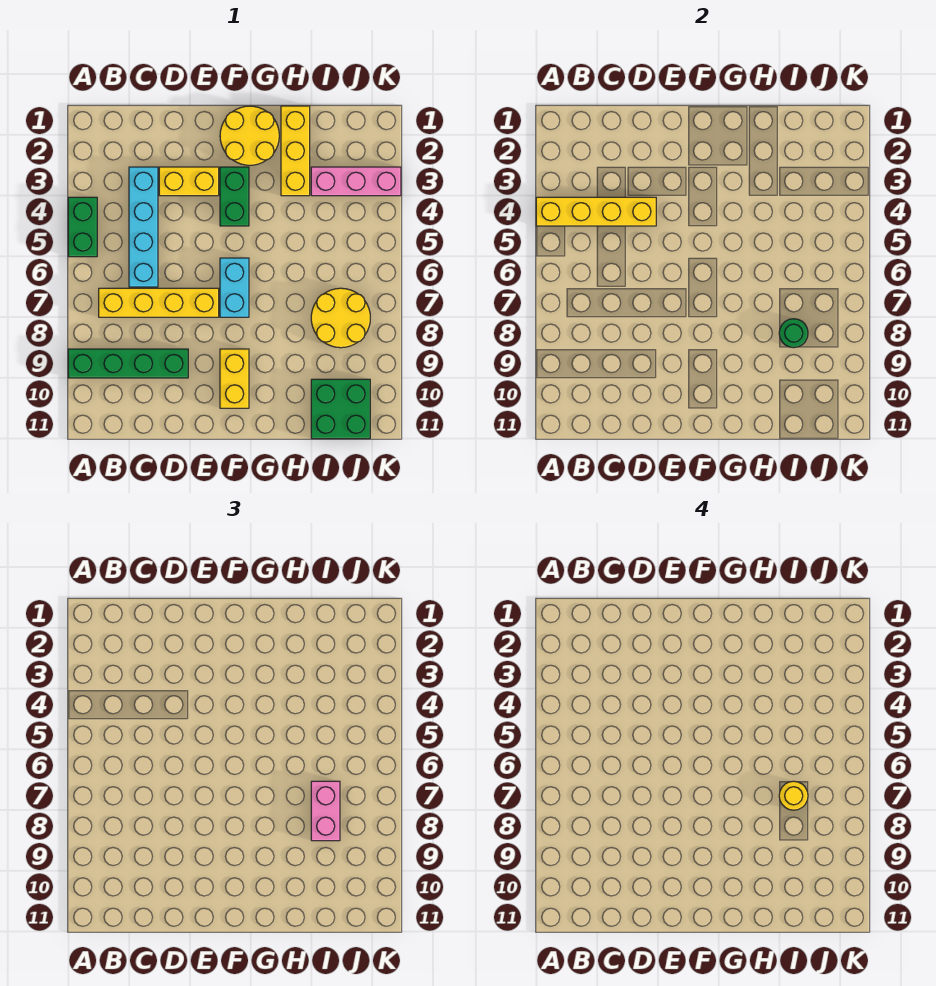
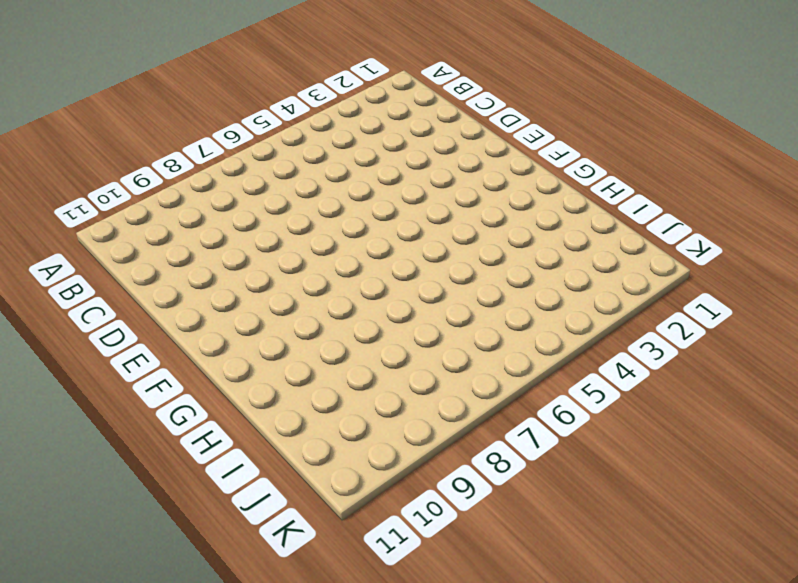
none -> green 1x2 brick [68,197,97,257]
none -> green 1x4 brick [68,349,188,378]
none -> yellow 1x4 brick [99,288,219,317]

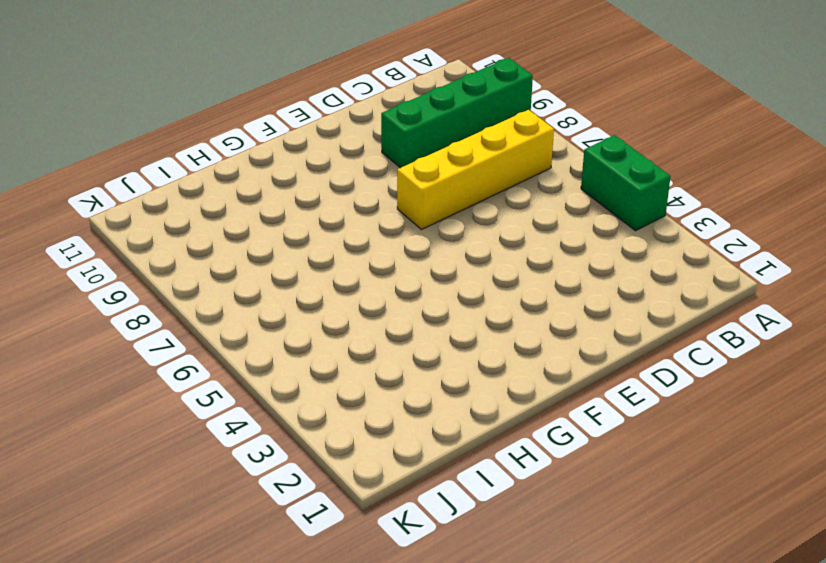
none -> cyan 1x4 brick [129,167,158,287]
none -> yellow 1x2 brick [159,167,219,196]
none -> yellow 2x2 round brick [220,106,279,165]

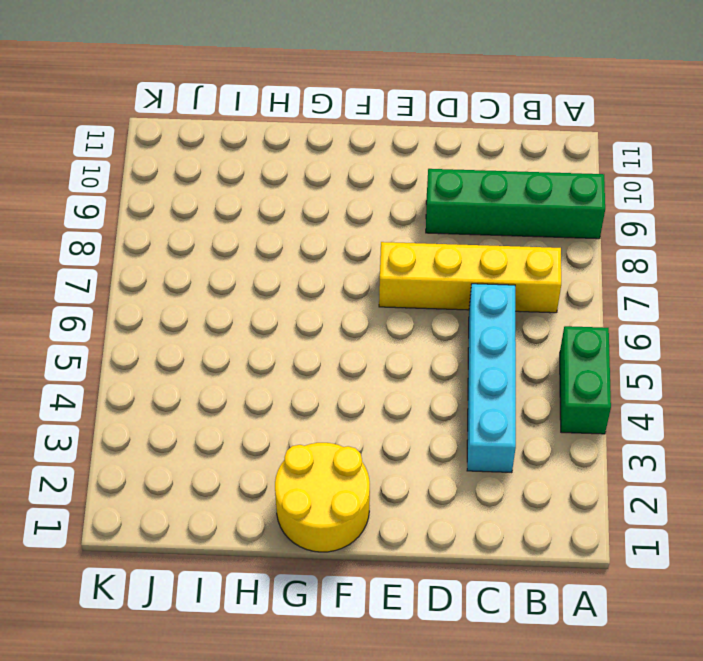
none -> yellow 1x2 brick [159,167,219,196]
none -> green 1x2 brick [220,167,249,226]
none -> cyan 1x2 brick [220,258,249,317]

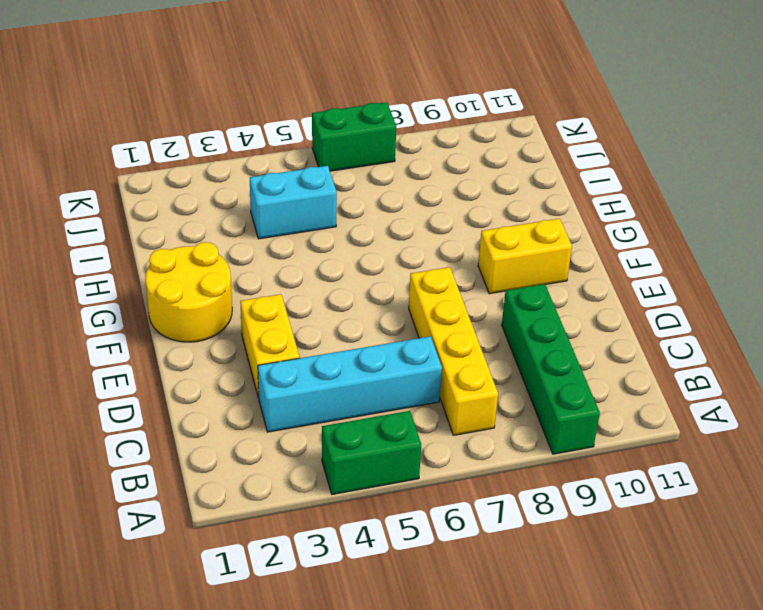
cyan 1x2 brick [250,166,337,239] -> cyan 1x2 brick moved to [220,258,249,317]
green 1x2 brick [312,102,396,171] -> green 1x2 brick moved to [220,167,249,226]
none -> yellow 1x3 brick [281,106,310,196]
none -> pink 1x3 brick [311,167,401,196]
none -> yellow 2x2 round brick [311,288,370,348]

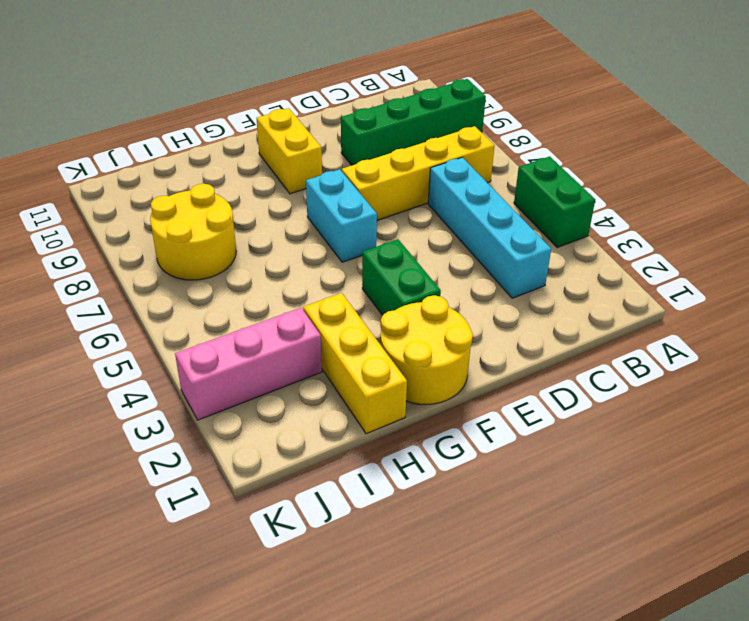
none -> yellow 1x2 brick [159,167,219,196]
none -> green 2x2 brick [311,379,370,439]
none -> yellow 1x4 brick [536,197,656,226]

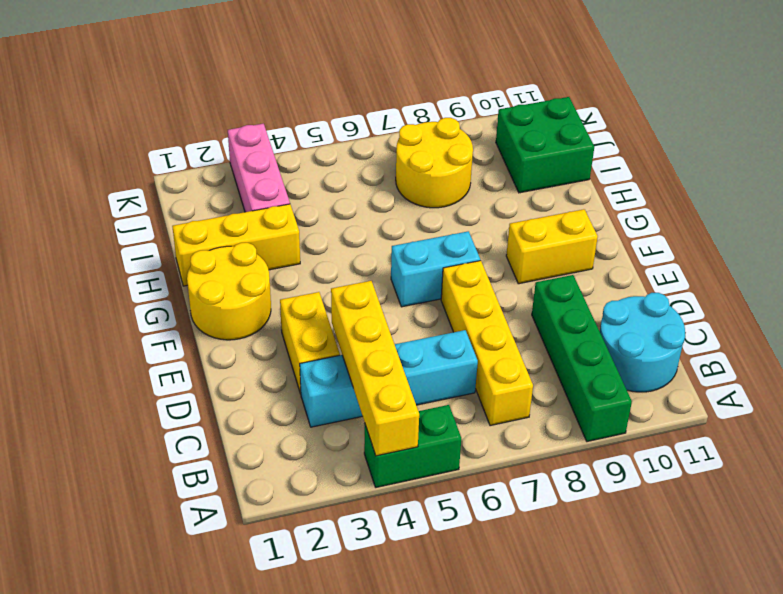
cyan 2x2 round brick [600,293,685,392] -> none
none -> green 1x2 brick [220,167,249,226]
none -> green 1x1 round brick [779,319,808,348]
none -> pink 1x2 brick [311,781,340,841]

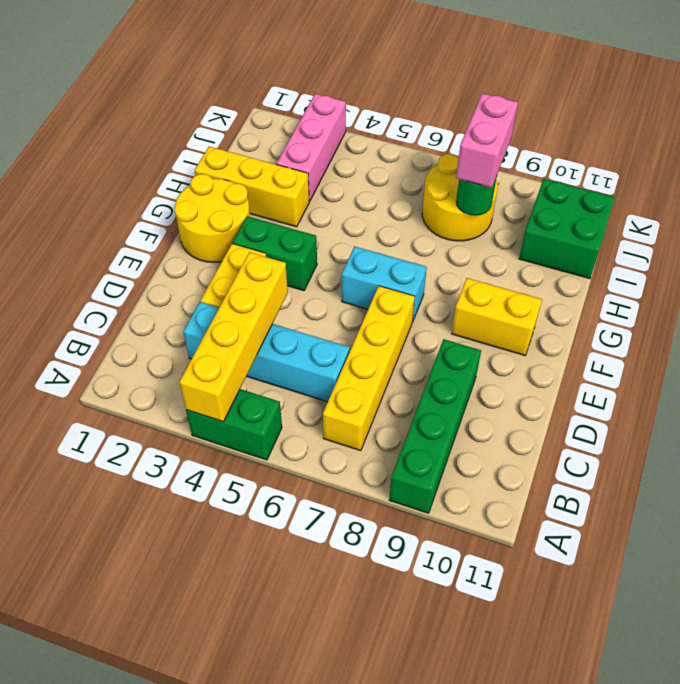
pink 1x2 brick [456,93,518,188] -> pink 1x2 brick turned to [311,781,340,841]
none -> yellow 1x1 round brick [779,781,808,810]

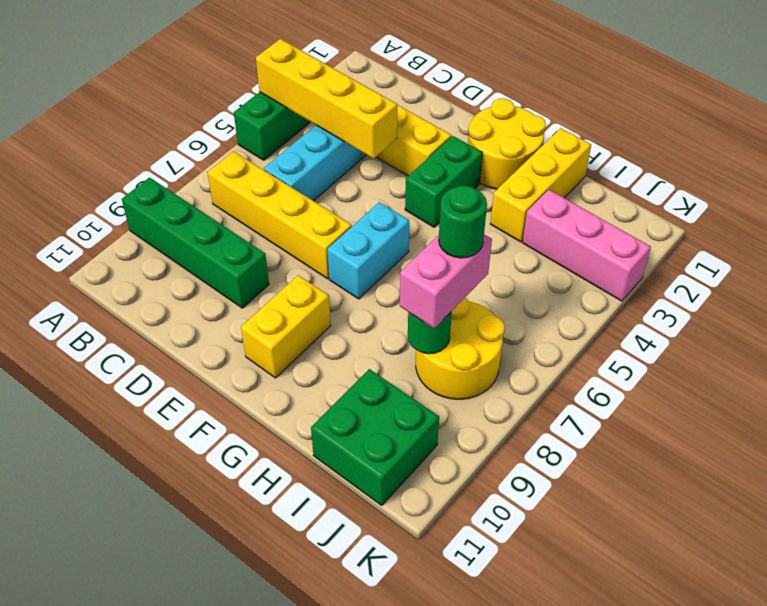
green 1x1 round brick [439,185,487,258] -> yellow 1x1 round brick [779,781,808,810]

